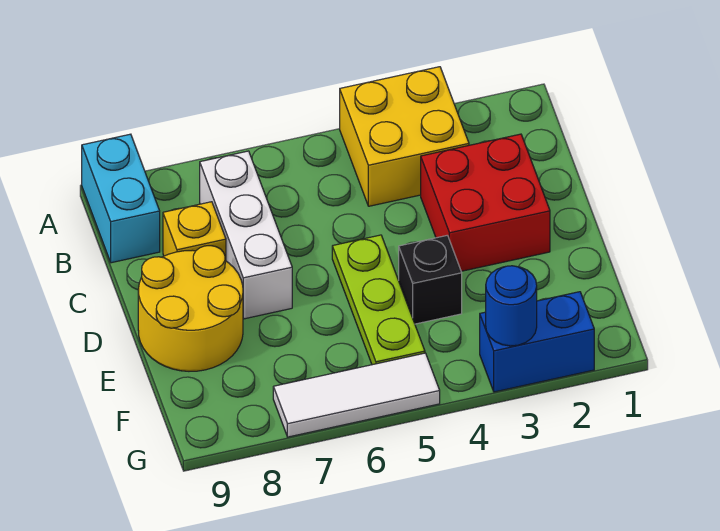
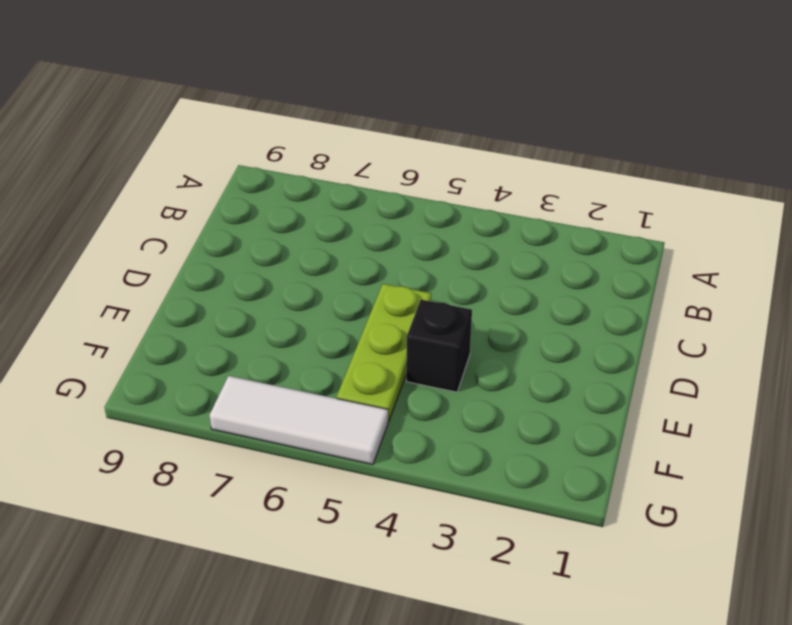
none -> yellow 2x2 brick [340,67,469,206]
none -> cyan 1x2 brick [82,134,160,263]

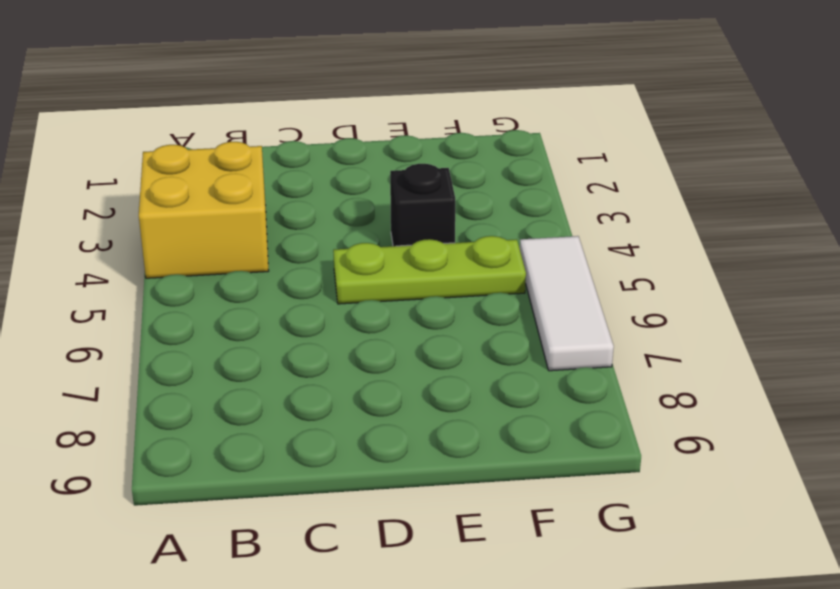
none -> cyan 1x2 brick [82,134,160,263]
none -> white 1x3 brick [200,151,292,319]

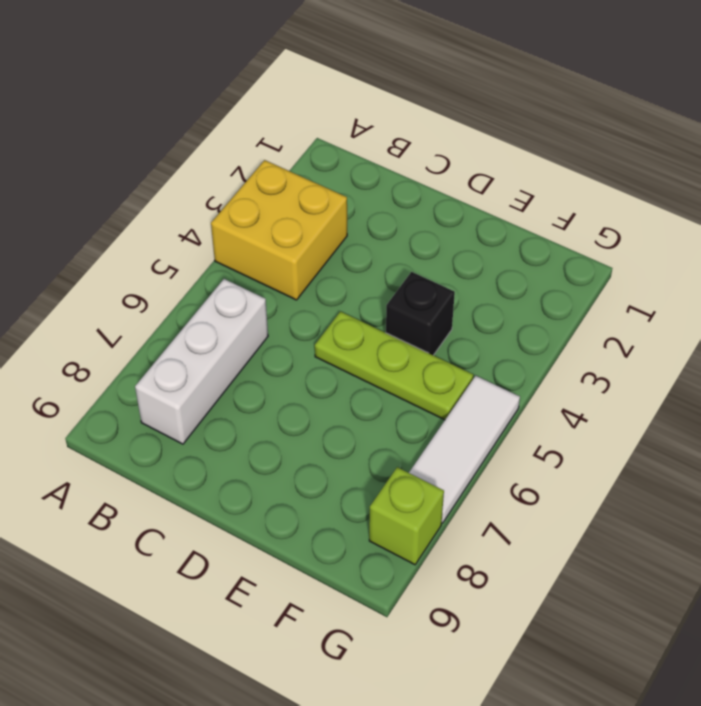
white 1x3 brick [135,279,268,444] -> white 1x3 brick turned to [200,151,292,319]
lime 1x1 brick [369,467,444,565] -> none
none -> cyan 1x2 brick [82,134,160,263]
none -> red 2x2 brick [421,134,550,271]

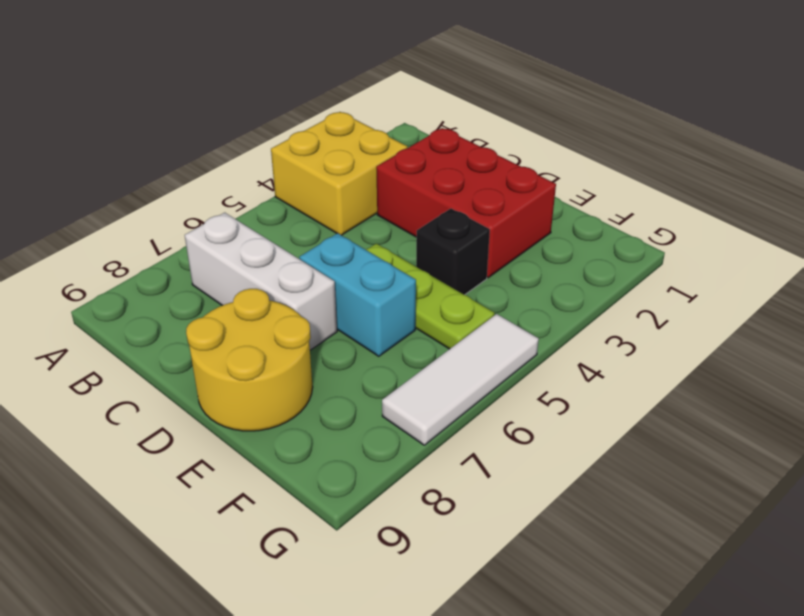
red 2x3 brick [376,128,556,278] -> red 2x2 brick [421,134,550,271]
cyan 1x2 brick [299,233,416,356] -> cyan 1x2 brick moved to [82,134,160,263]
none -> yellow 1x1 brick [163,202,226,261]
none -> blue 1x2 brick [480,292,594,392]

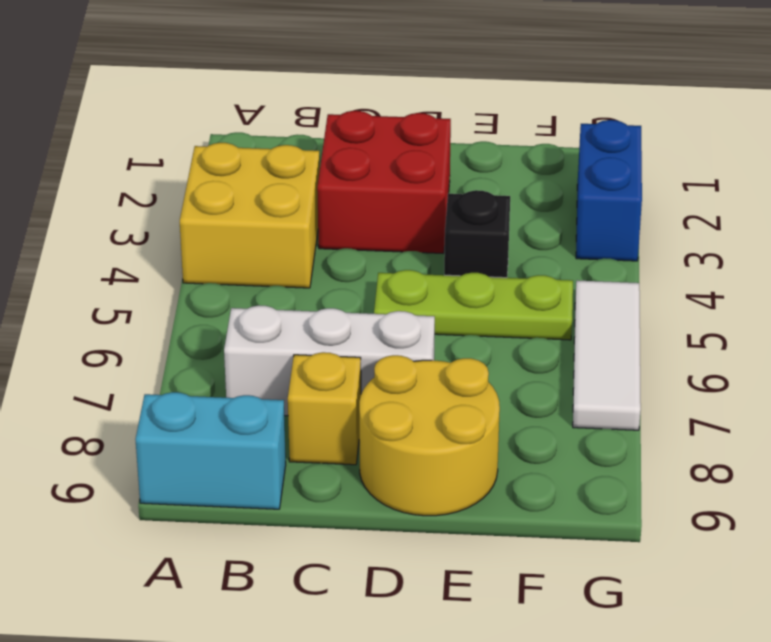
none -> blue 1x1 round brick [486,266,537,346]

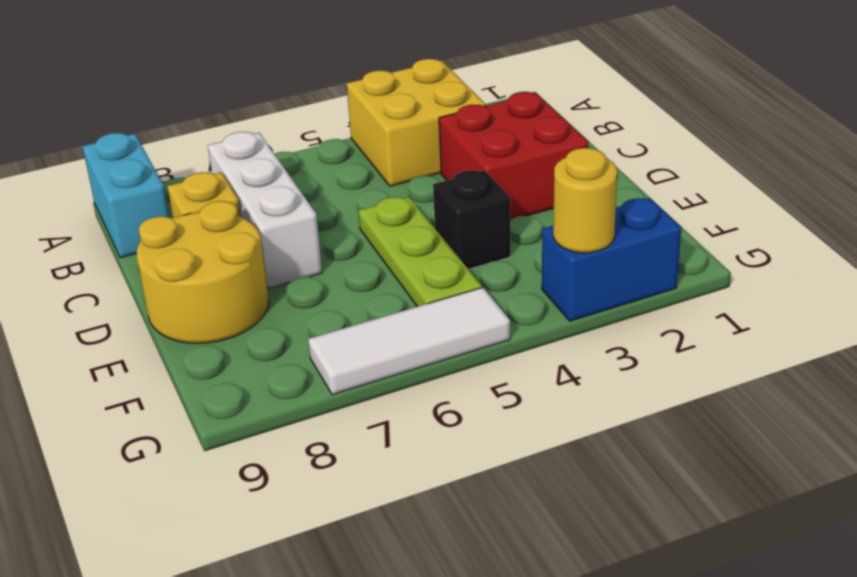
yellow 1x1 round brick [553,148,617,253] -> blue 1x1 round brick [486,266,537,346]

